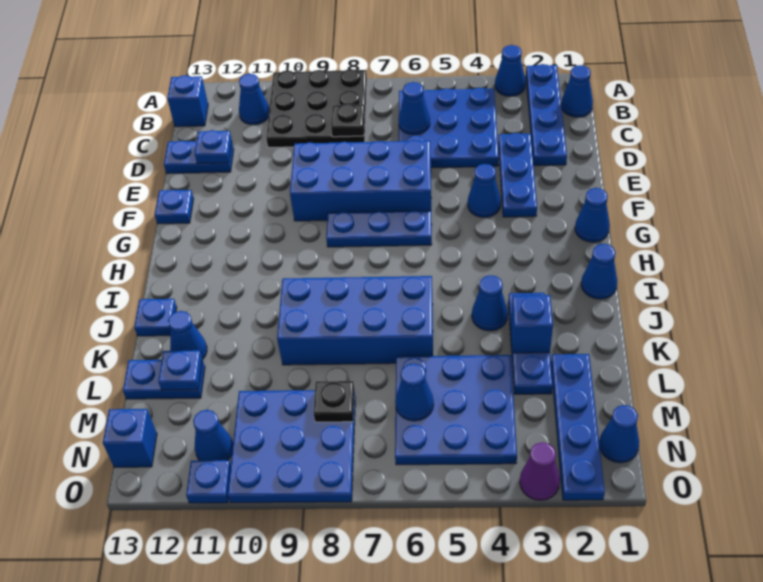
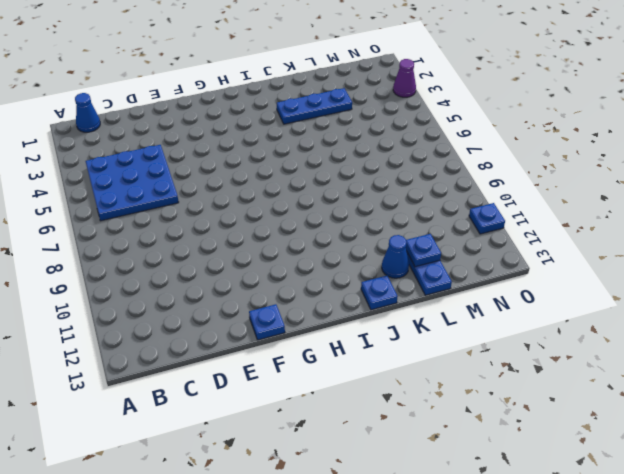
none -> blue 1x4 plate [526,64,567,166]
none -> blue 1x1 cone [495,45,526,96]
none -> black 3x3 plate [266,69,367,148]
none -> blue 1x1 cone [239,74,269,125]

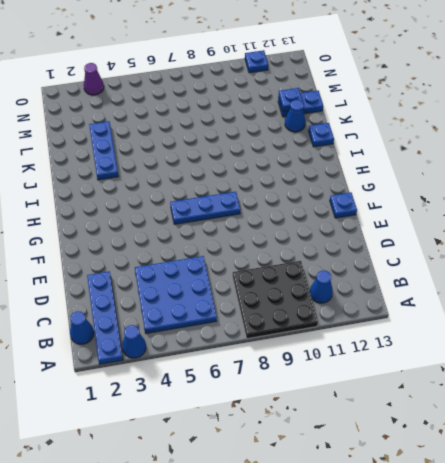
none -> blue 1x1 brick [167,75,208,127]
none -> blue 1x3 plate [498,133,537,217]
none -> blue 1x2 plate [164,141,234,174]
none -> blue 2x4 brick [290,140,431,221]

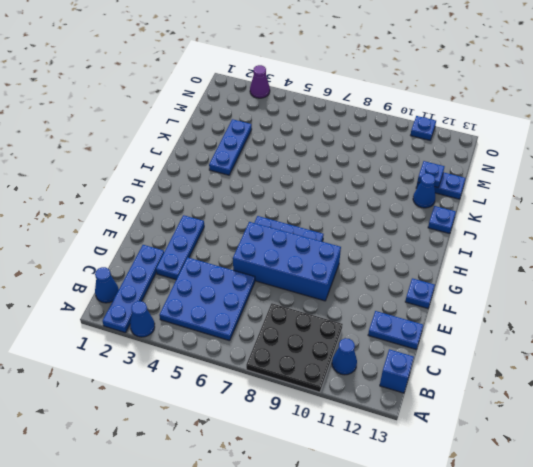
none -> blue 1x1 cone [468,164,501,217]
none -> blue 1x1 cone [575,188,610,242]
none -> blue 1x1 cone [581,244,617,299]
none -> blue 1x1 cone [472,275,508,331]

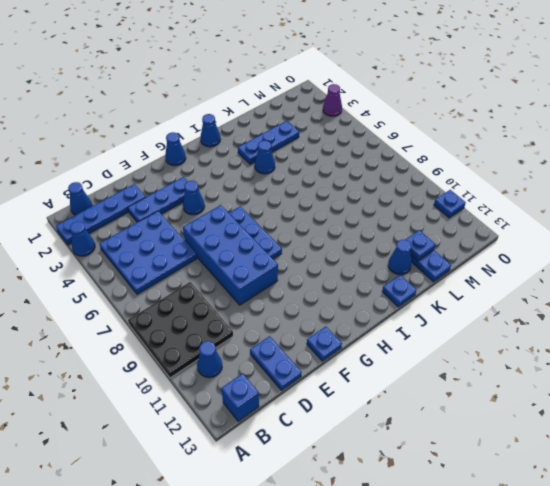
none -> blue 2x4 brick [277,276,433,365]
none -> blue 1x4 plate [551,354,605,500]
none -> blue 3x3 plate [395,355,517,465]
none -> blue 3x3 plate [228,390,355,503]

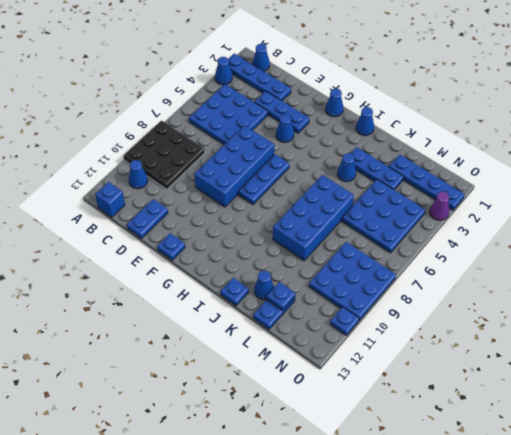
none -> blue 1x1 cone [599,405,639,463]
none -> blue 1x1 cone [193,410,233,461]
none -> blue 1x1 brick [103,409,157,467]
none -> blue 1x1 cone [398,82,430,135]

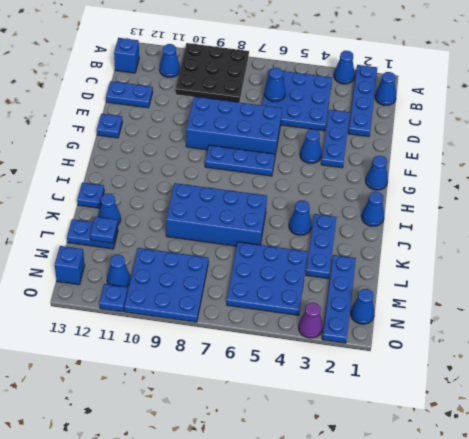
none -> black 1x1 plate [331,104,365,137]
none -> blue 1x1 plate [195,130,232,164]
none -> blue 1x1 brick [511,295,553,353]
none -> blue 1x1 cone [395,363,434,421]

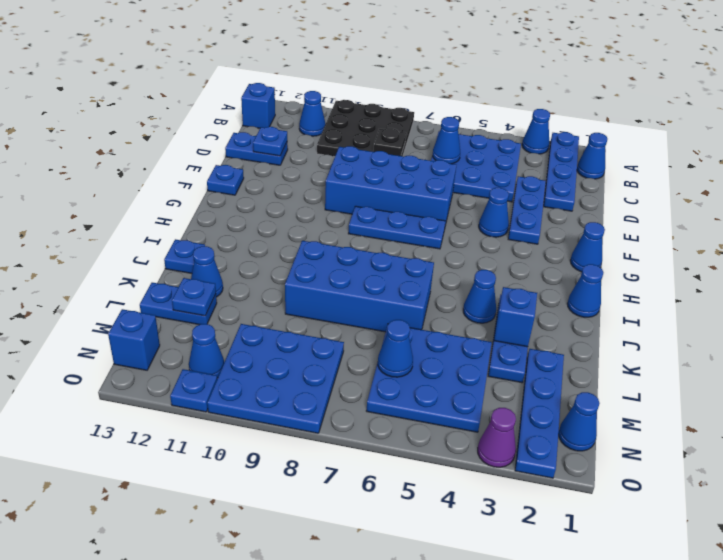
none -> black 1x1 plate [314,381,354,422]

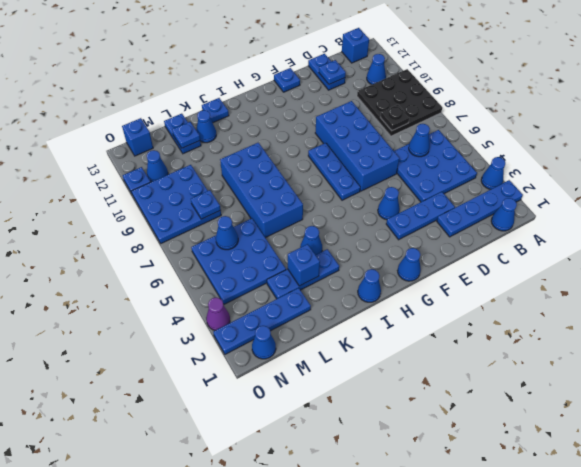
blue 1x1 plate [191,190,221,219] -> black 1x1 plate [314,381,354,422]

